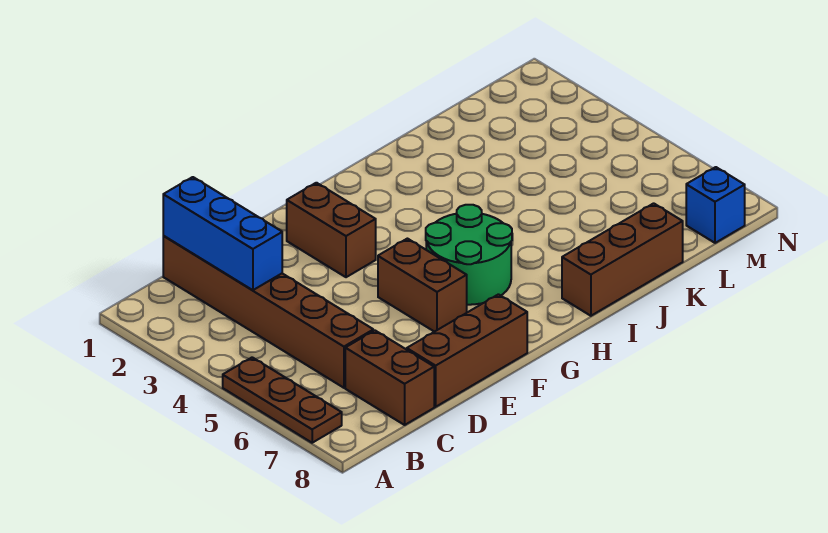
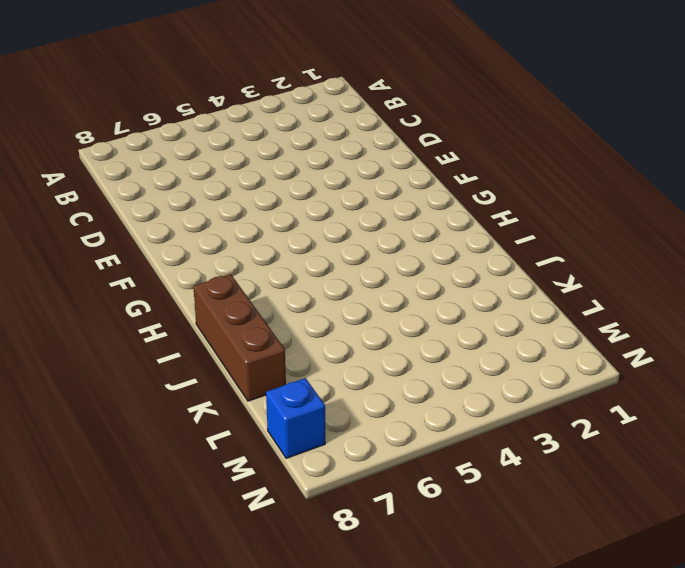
none -> brown 1x3 plate [223,357,342,443]
none -> brown 1x6 brick [163,236,373,388]

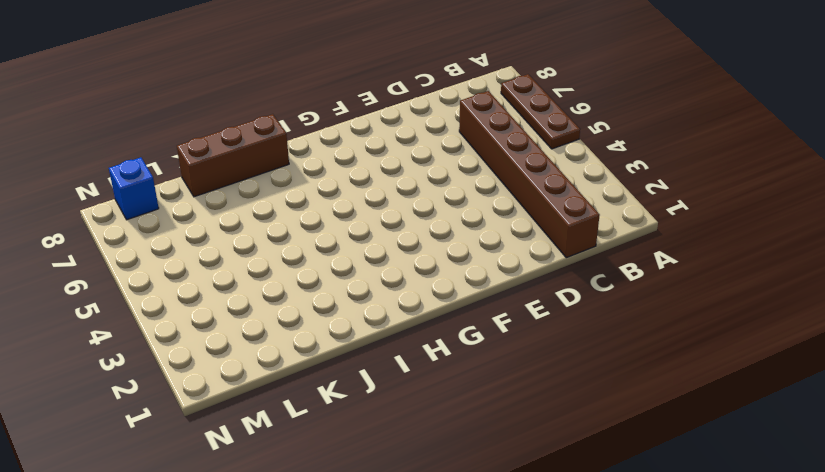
none -> brown 1x2 brick [345,331,434,425]
none -> brown 1x3 brick [407,294,527,407]

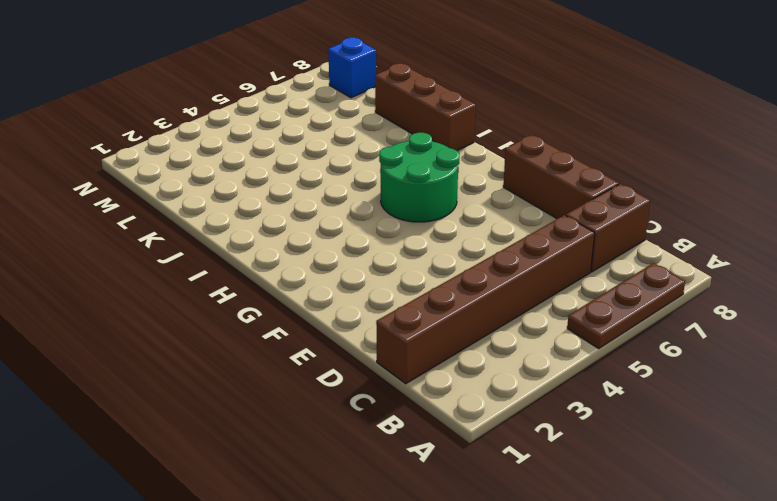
none -> brown 1x2 brick [287,183,376,277]
none -> brown 1x2 brick [378,239,467,332]

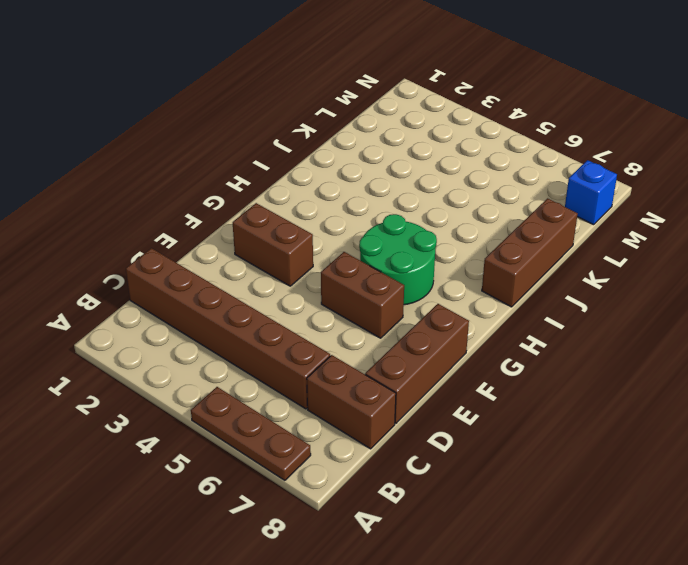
none -> blue 1x3 brick [163,177,282,290]

